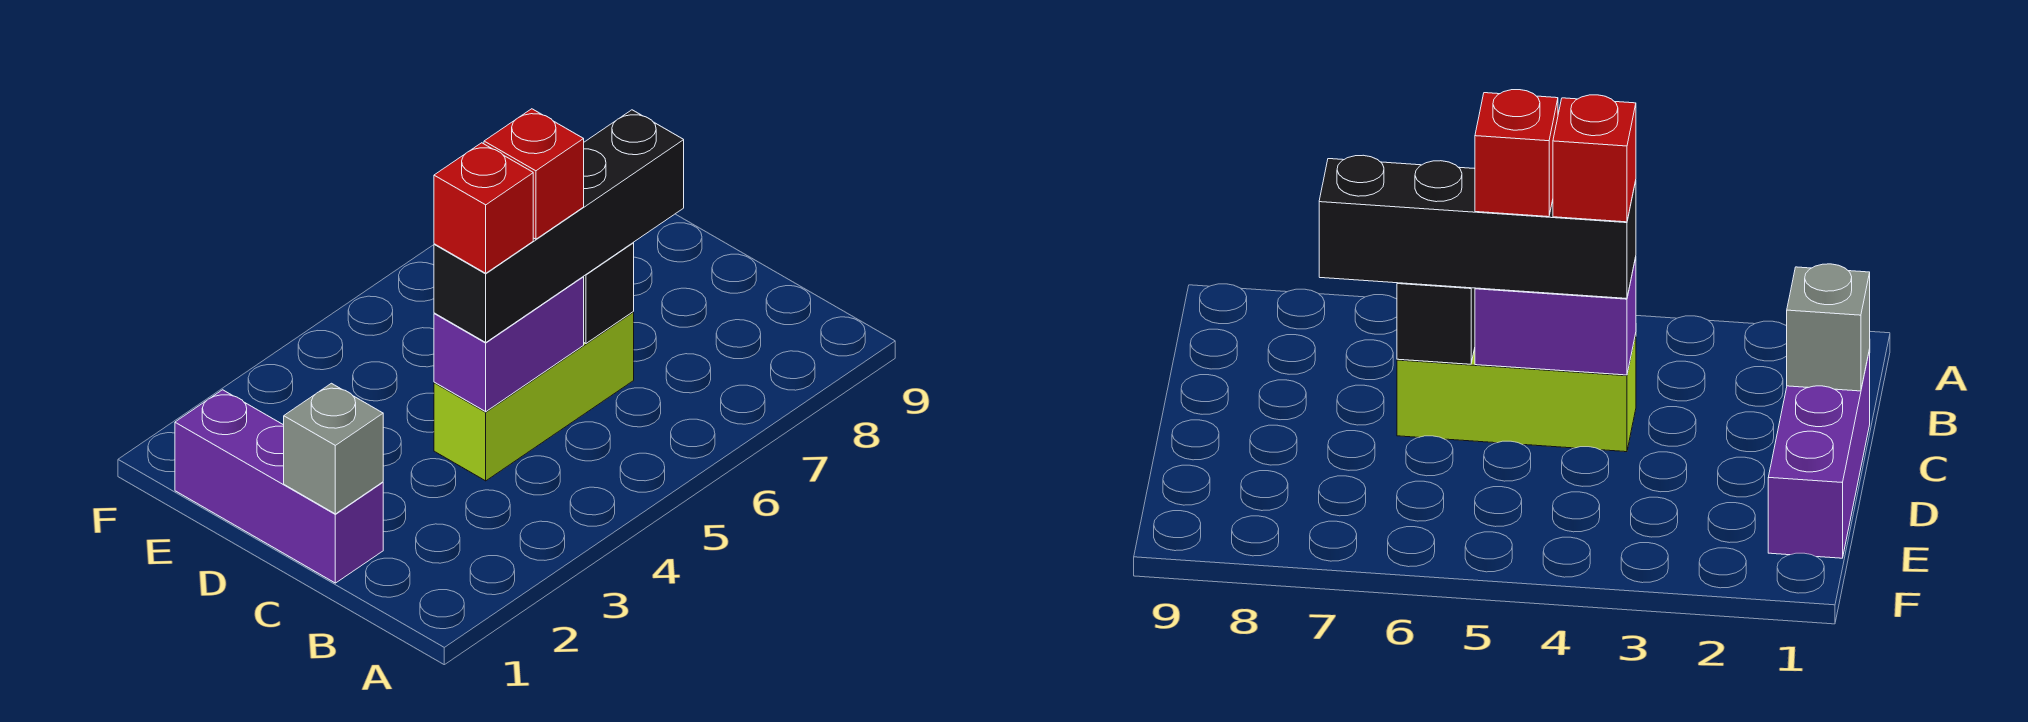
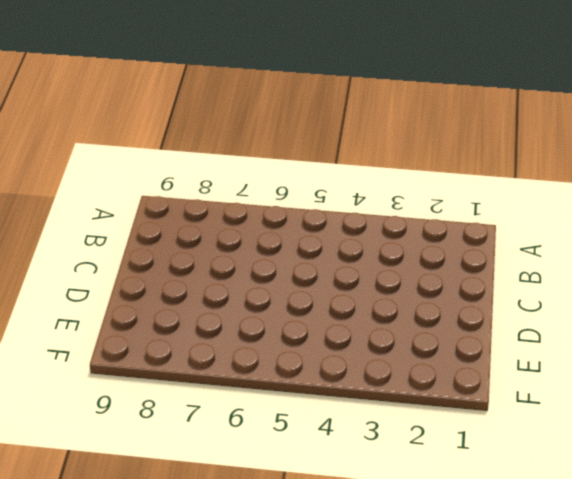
none -> purple 1x3 brick [175,390,383,583]
none -> lime 1x3 brick [434,312,634,481]

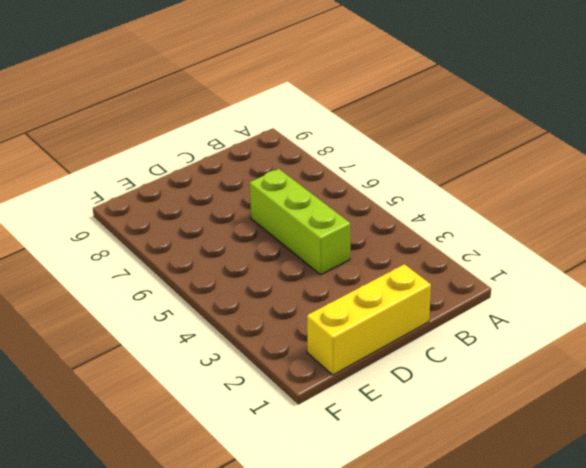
yellow 1x3 brick [307,264,431,375] -> purple 1x3 brick [175,390,383,583]
none -> grey 1x1 brick [284,383,383,514]
none -> purple 1x2 brick [434,277,584,412]

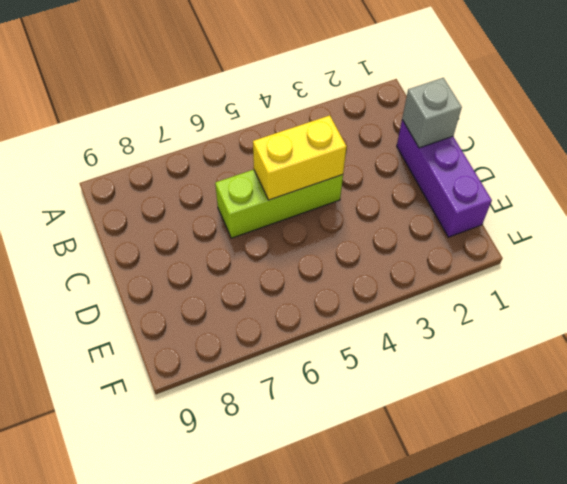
yellow 1x2 brick [253,115,347,200] -> purple 1x2 brick [434,277,584,412]
none -> black 1x1 brick [583,243,634,343]
none -> black 1x4 brick [434,110,684,342]

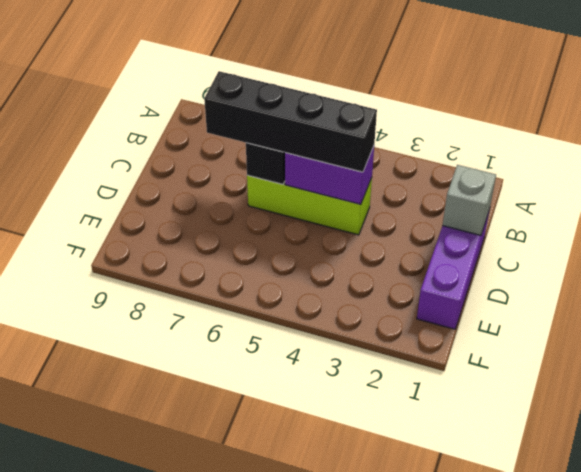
none -> red 1x1 brick [434,143,533,273]
none -> red 1x1 brick [484,109,584,239]

